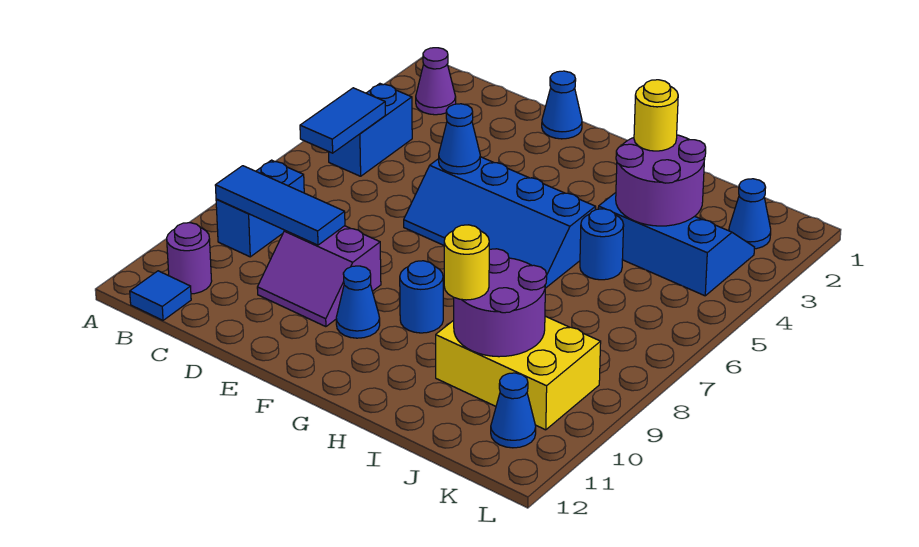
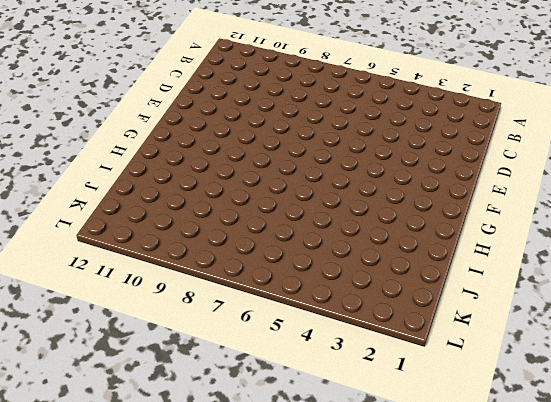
none -> purple 1x1 cone [416,48,456,115]
none -> blue 1x2 brick [329,84,412,176]
none -> blue 1x2 brick [216,160,304,257]

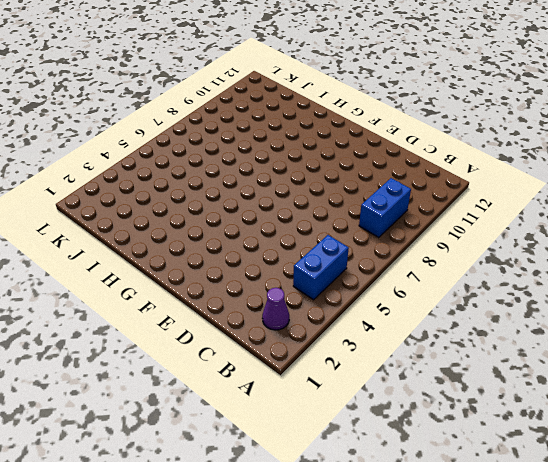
none -> purple 1x1 round brick [167,223,212,294]
none -> blue 1x1 tile [130,271,191,320]
none -> purple 2x2 slope [257,226,381,327]

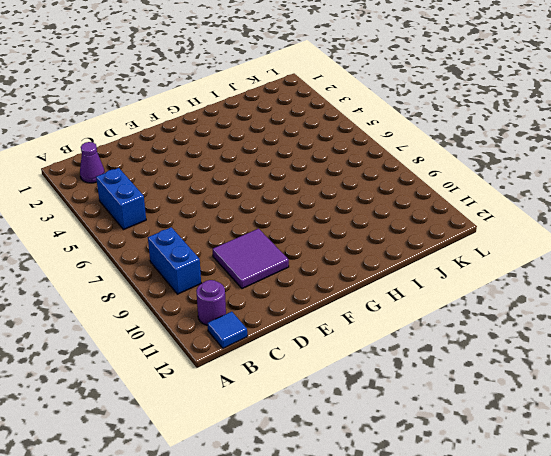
purple 2x2 tile [213,229,289,289] -> purple 2x2 slope [257,226,381,327]
none -> blue 1x1 cone [542,71,582,139]
none -> blue 2x4 slope [404,157,596,288]
none -> blue 1x1 cone [336,266,380,338]

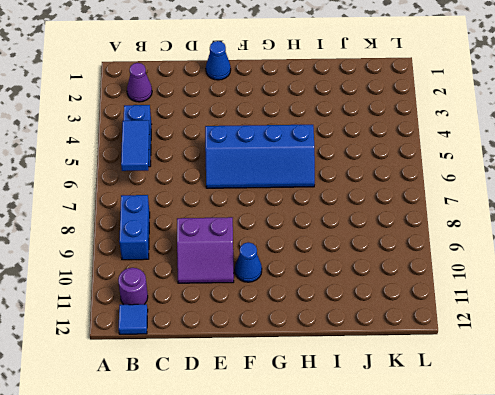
none -> blue 1x1 round brick [400,261,443,333]
none -> blue 2x3 slope [598,193,754,296]
none -> blue 1x1 round brick [580,209,624,280]

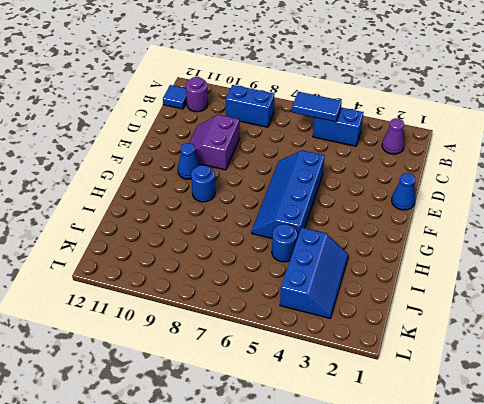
none -> yellow 2x3 brick [436,316,601,430]
none -> blue 1x1 cone [729,179,771,249]
none -> blue 1x1 cone [491,373,536,448]

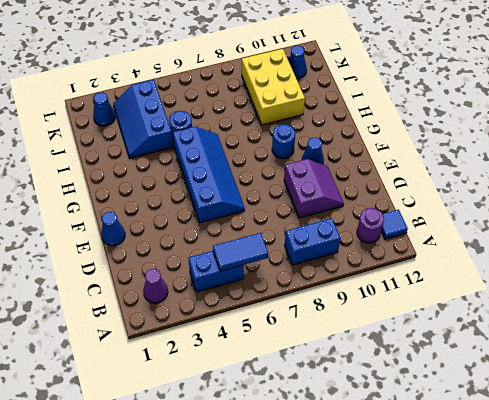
none -> blue 1x3 tile [215,166,345,245]
none -> blue 1x1 cone [439,104,480,174]
none -> purple 2x2 round brick [616,135,706,226]

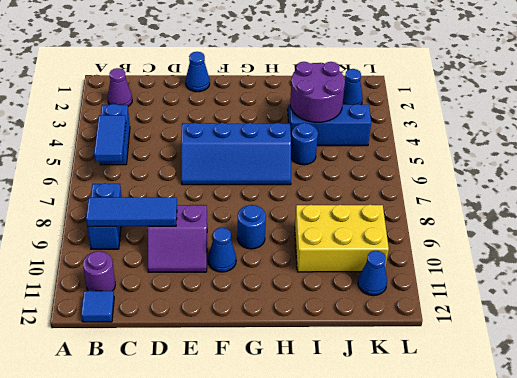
none -> blue 1x1 cone [439,104,480,174]
none -> purple 2x2 round brick [454,249,547,357]
none -> yellow 1x1 round brick [634,80,678,151]

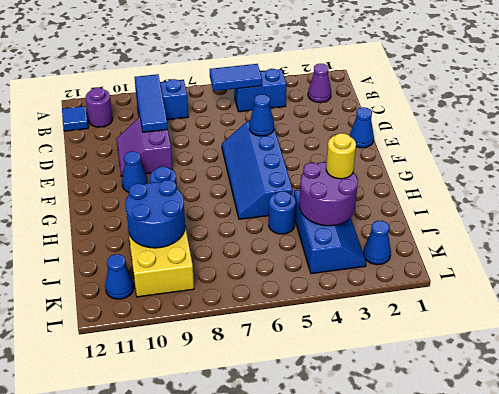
blue 2x2 round brick [125,180,185,248] -> purple 2x2 round brick [454,249,547,357]
none -> yellow 1x1 round brick [444,225,489,300]

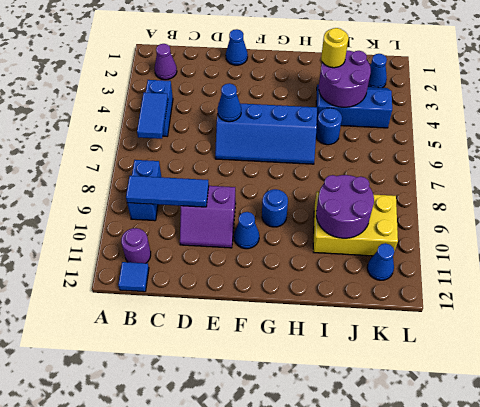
none -> yellow 1x1 round brick [444,225,489,300]

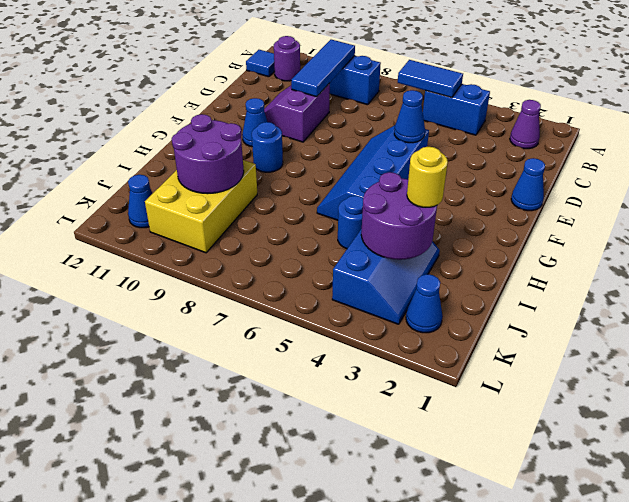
none -> yellow 1x1 round brick [444,225,489,300]

